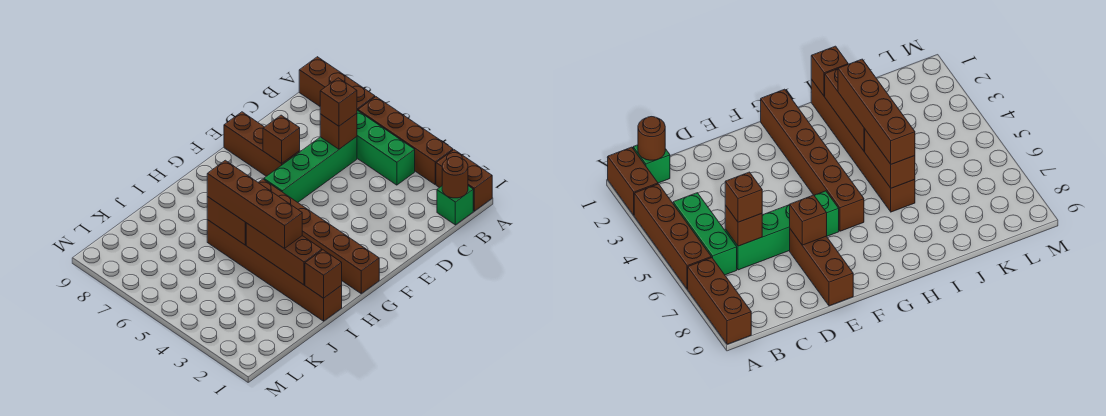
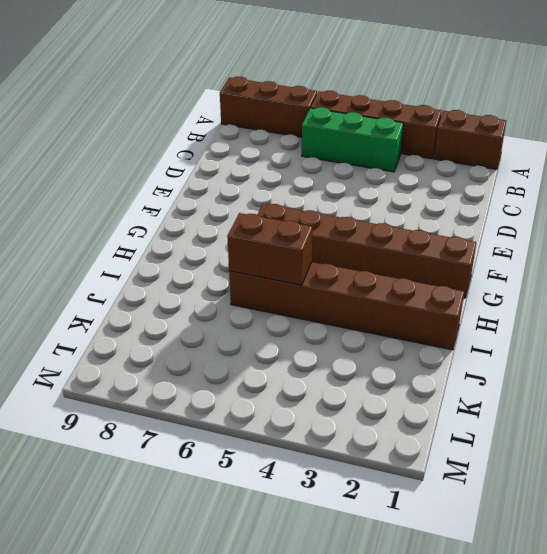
none -> green 1x1 brick [437,186,473,225]
none -> green 1x4 brick [264,137,357,202]
none -> brown 1x3 brick [224,112,300,176]

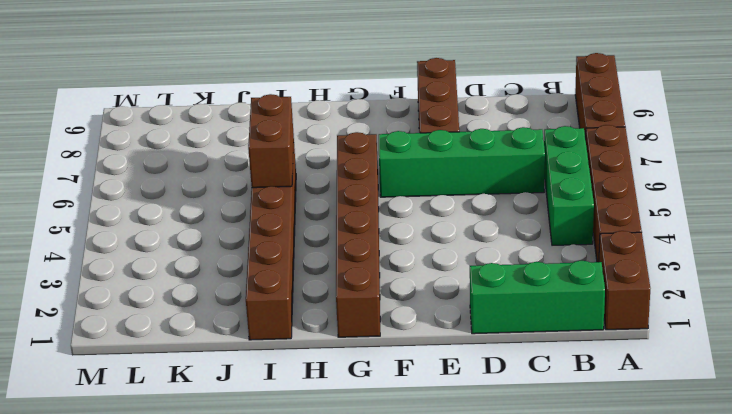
green 1x3 brick [470,260,605,334] -> green 1x1 brick [437,186,473,225]
none -> brown 1x1 round brick [442,157,468,198]
none -> brown 1x1 brick [320,114,357,149]
none -> brown 1x1 brick [263,115,300,164]

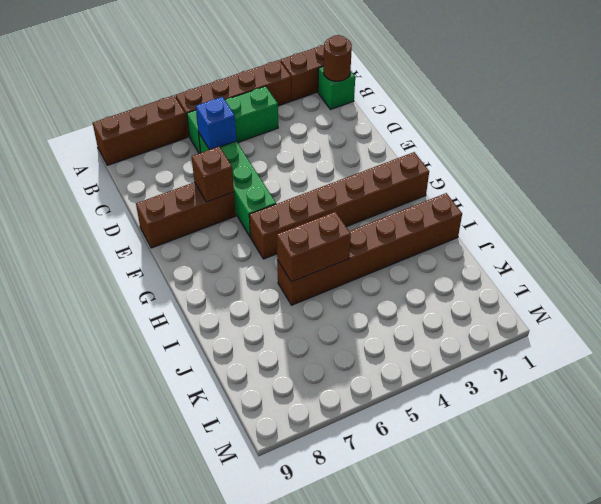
blue 1x1 brick [196,97,236,150] -> brown 1x1 brick [320,114,357,149]
none -> brown 1x1 brick [305,250,342,298]
none -> brown 1x3 brick [246,223,322,285]
none -> brown 1x1 brick [320,78,357,126]

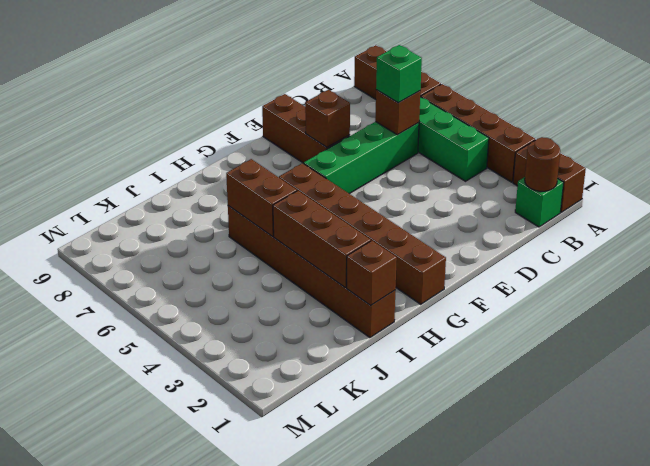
green 1x1 brick [376,45,422,103] -> brown 1x1 brick [320,78,357,126]
none -> brown 1x4 brick [207,160,302,249]

